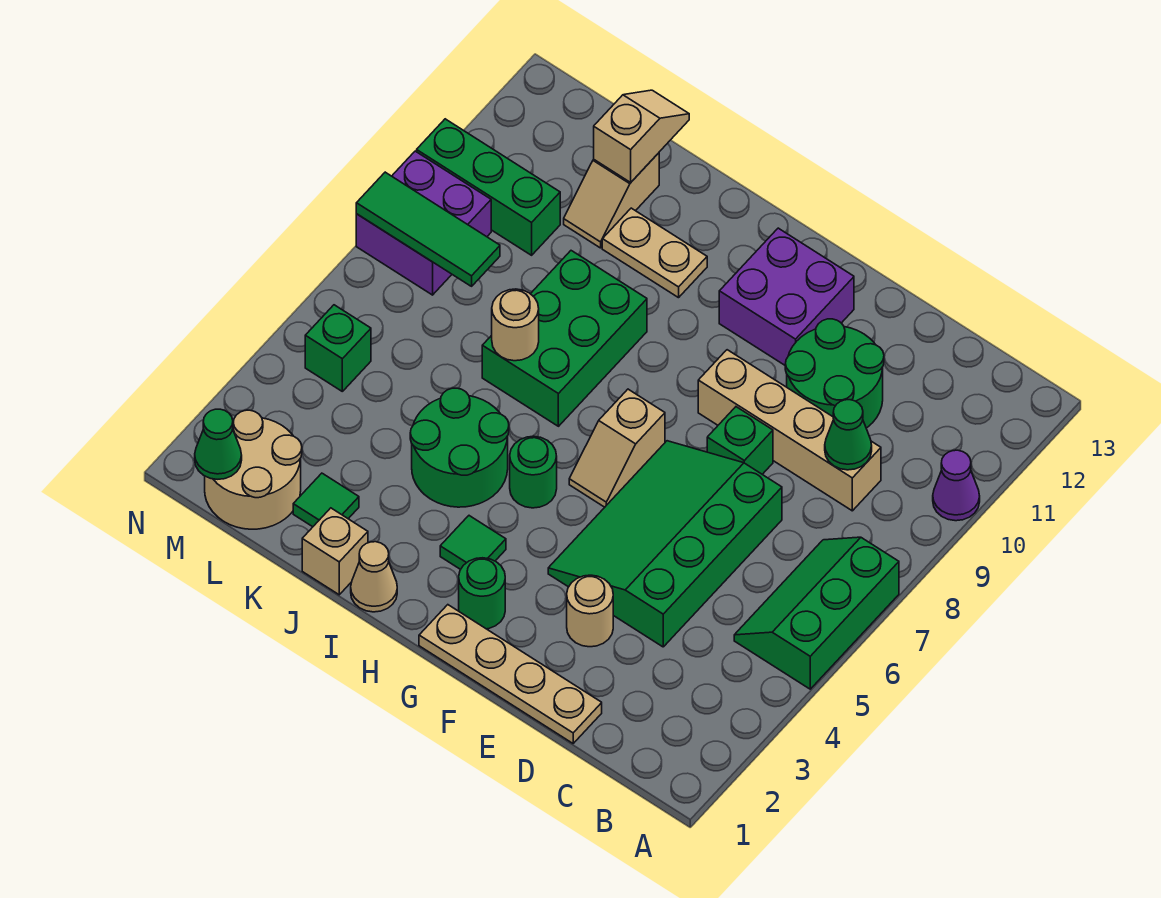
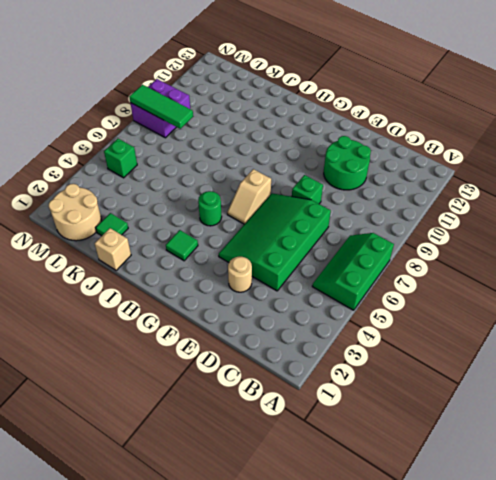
none -> purple 1x1 cone [933,450,980,521]
none -> tan 1x4 brick [698,350,881,511]
none -> tan 1x4 plate [419,605,602,743]

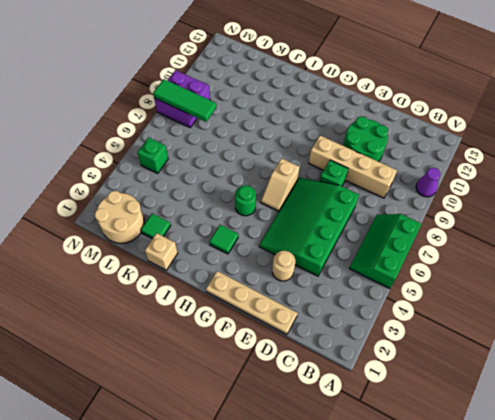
none -> purple 2x2 brick [719,228,854,365]
none -> green 1x1 round brick [459,558,505,629]
none -> tan 1x1 cone [351,542,397,612]

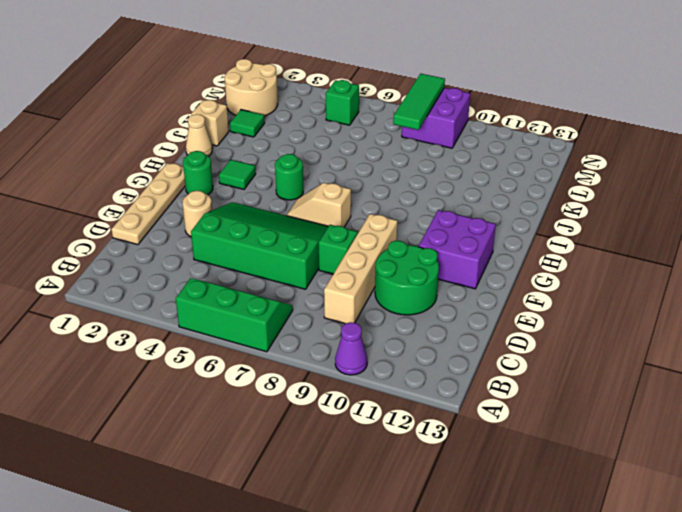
none -> green 2x2 round brick [410,388,509,507]
none -> green 2x3 brick [482,251,647,426]
none -> tan 1x2 plate [602,208,707,298]

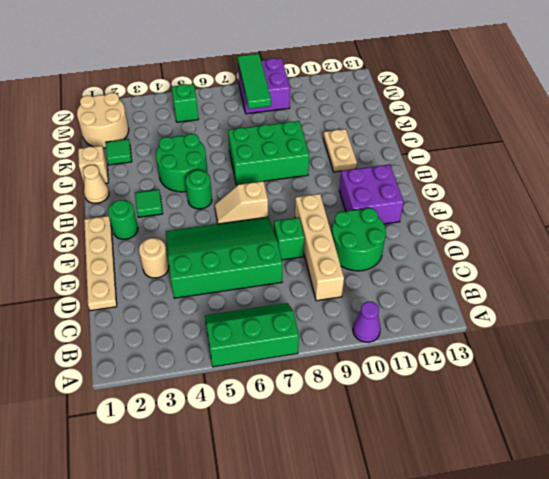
none -> tan 1x2 slope [564,153,659,248]
none -> green 1x3 brick [417,119,560,255]
none -> green 1x1 cone [825,400,872,470]

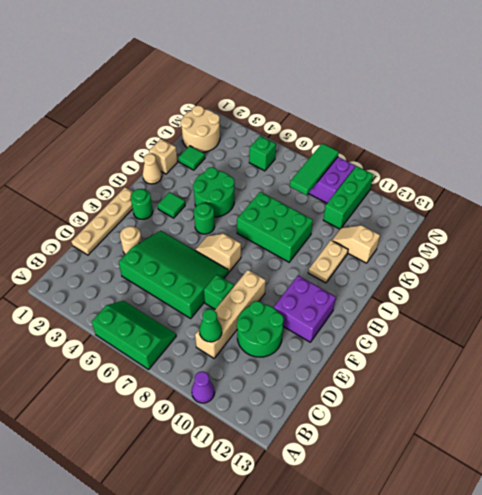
none -> tan 1x1 round brick [492,289,539,361]
none -> tan 1x2 slope [594,90,689,182]
none -> green 1x1 cone [195,409,242,479]

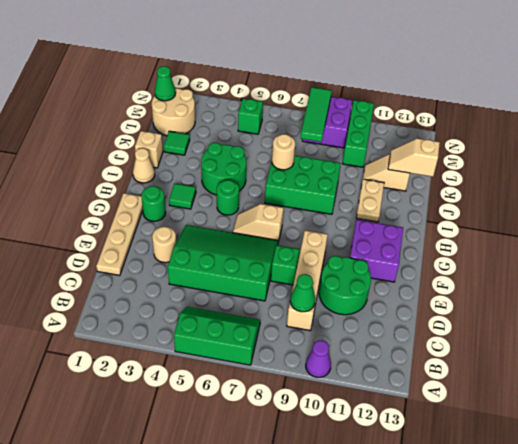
tan 1x2 slope [388,138,440,177] -> tan 1x2 slope turned to [594,90,689,182]

